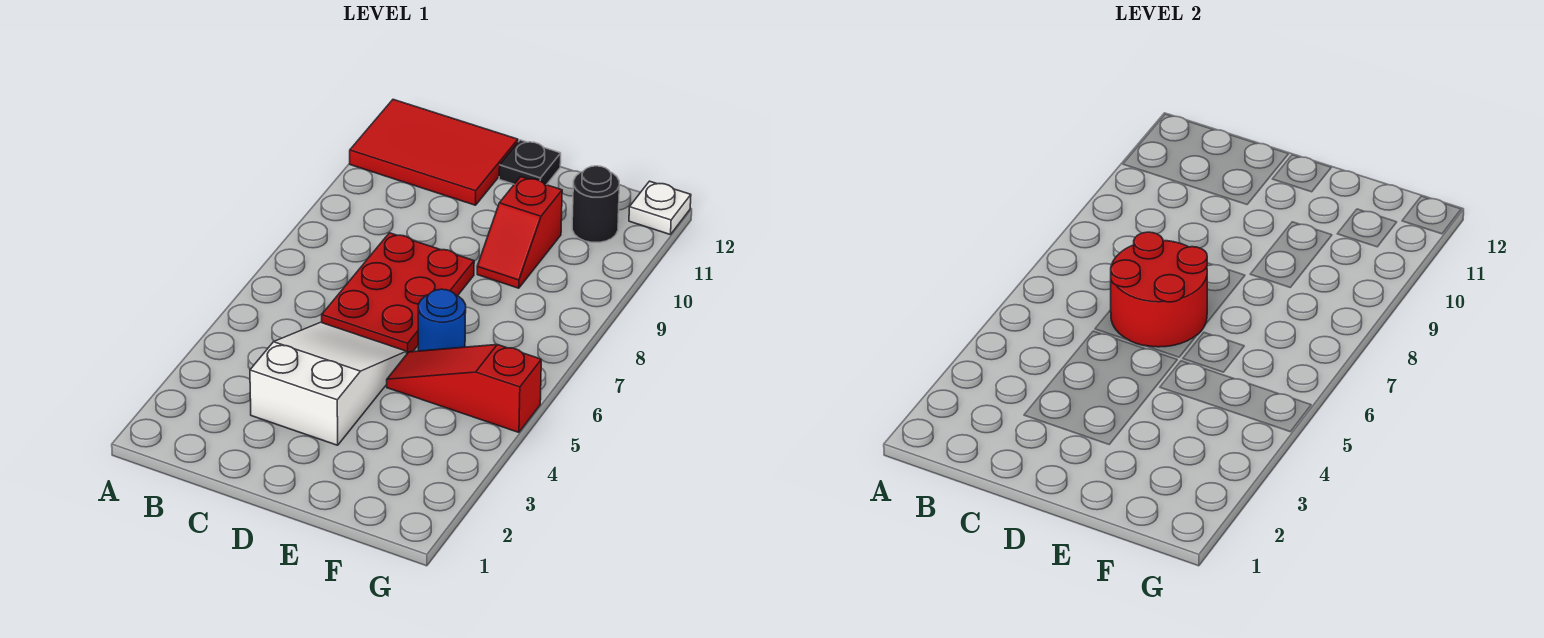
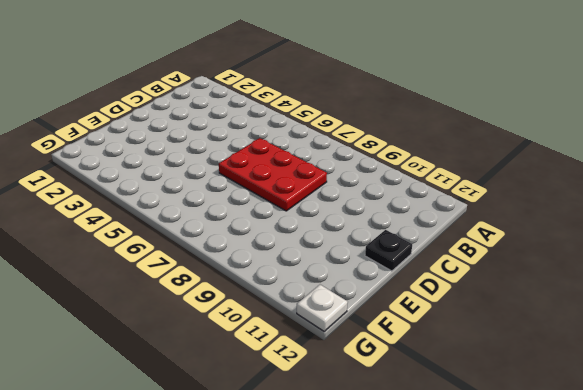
none -> red 2x3 tile [350,99,518,205]
none -> white 2x3 slope [250,322,407,445]

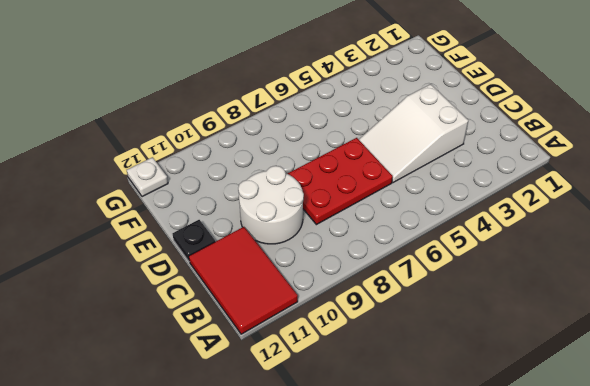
white 2x2 round brick [238,166,304,244] -> none
none -> red 1x3 slope [387,345,541,432]
none -> blue 1x1 round brick [418,289,466,351]

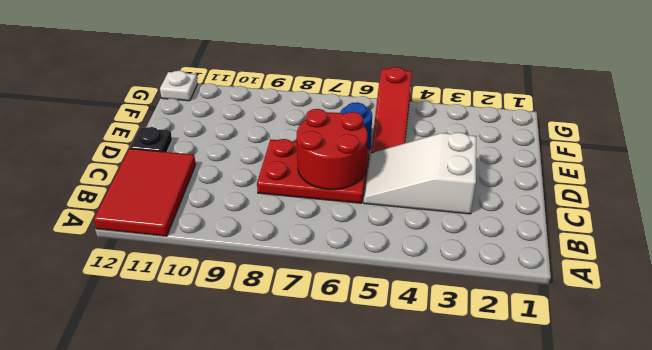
none -> red 1x2 slope [477,177,562,288]
none -> black 1x1 round brick [572,166,619,242]

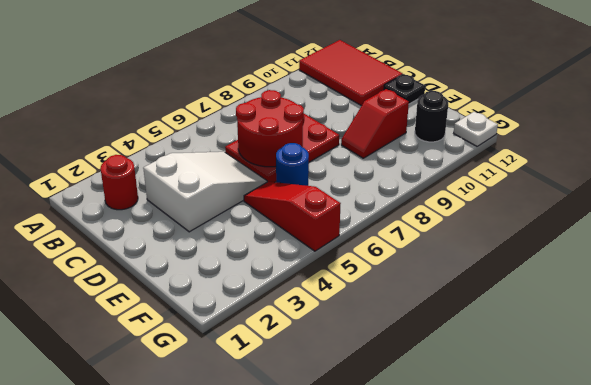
red 1x1 round brick [100,155,138,210] -> none

